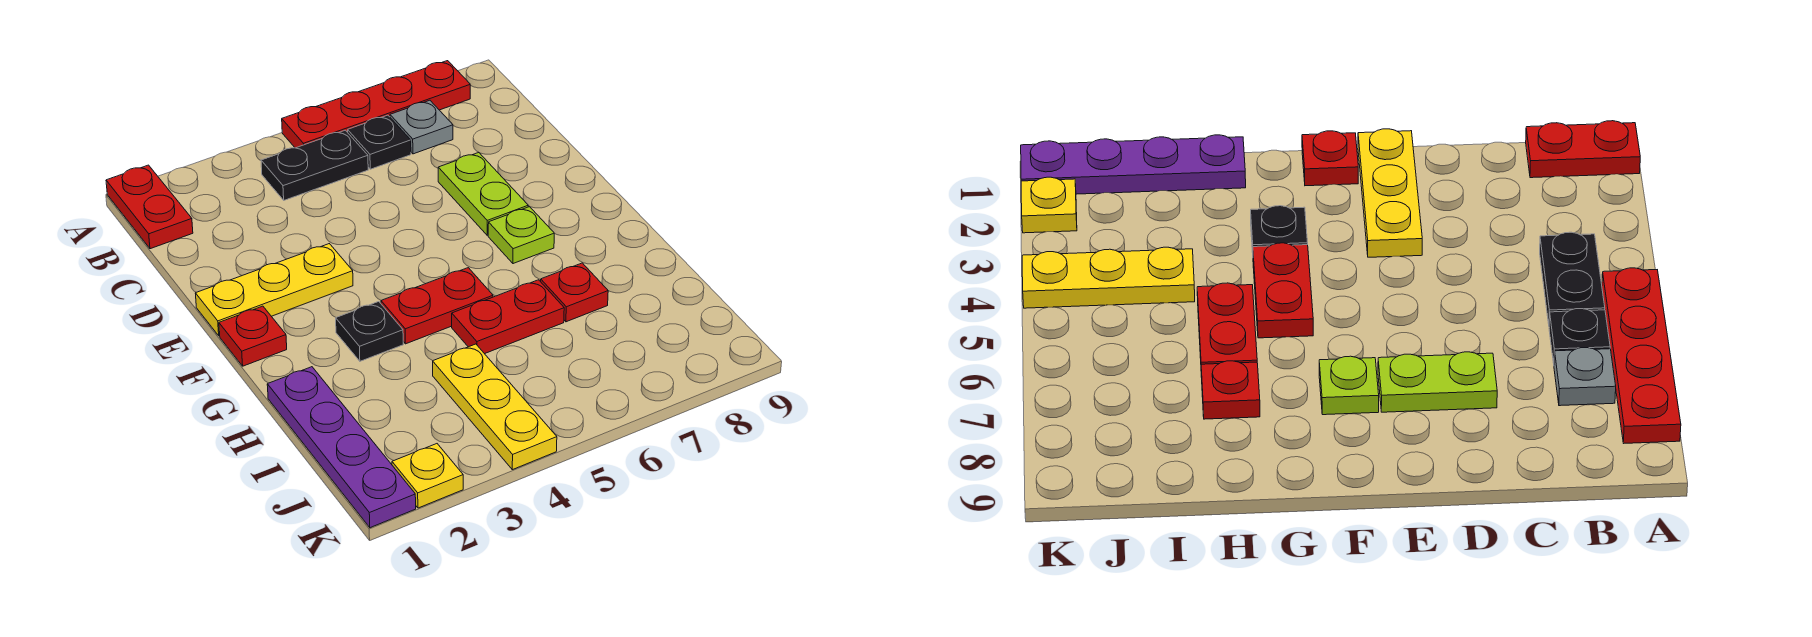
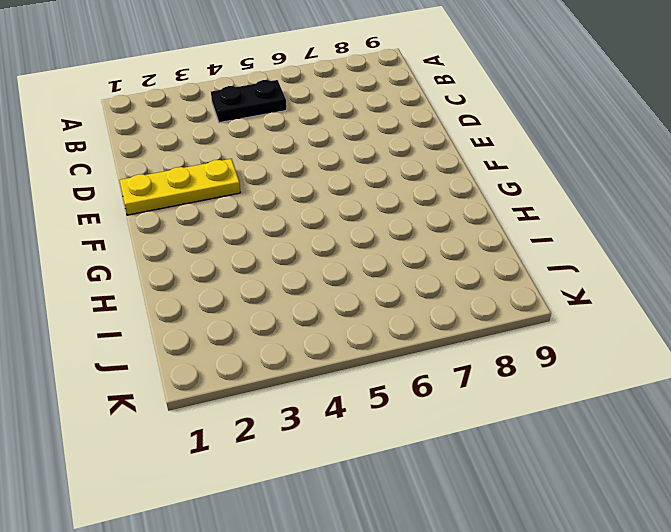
none -> red 1x2 plate [106,165,193,249]
none -> red 1x4 plate [282,61,470,148]
none -> black 1x1 plate [348,115,411,169]

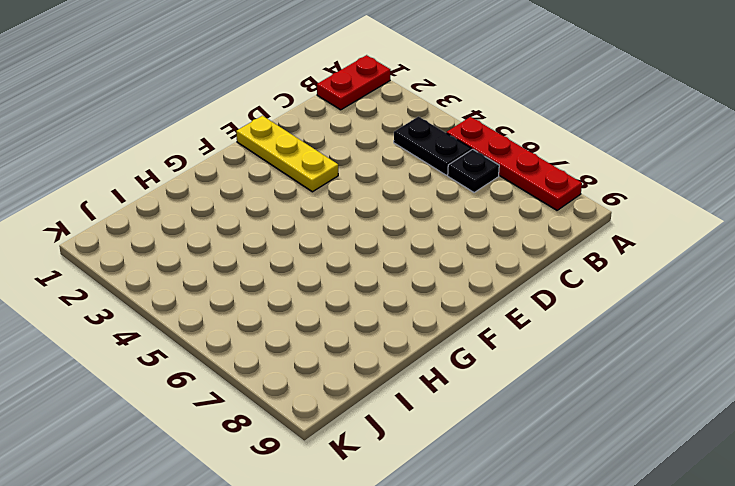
none -> grey 1x1 plate [390,100,453,154]
none -> lime 1x2 plate [438,153,528,235]
none -> red 1x1 plate [219,306,287,366]

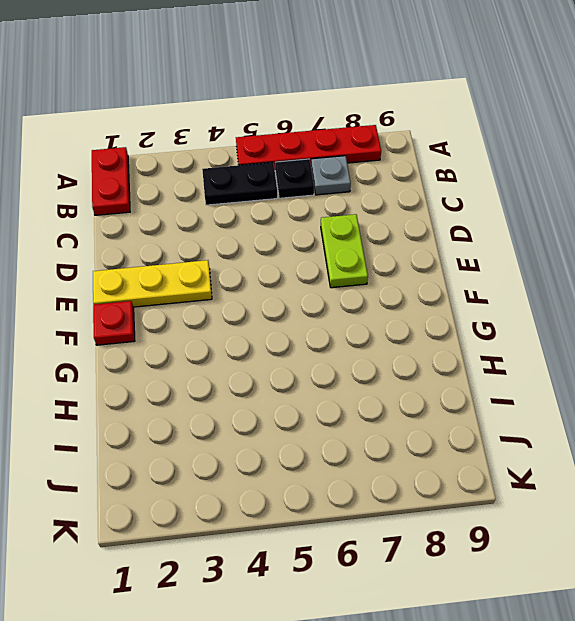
none -> lime 1x1 plate [488,207,554,264]
none -> black 1x1 plate [336,302,403,361]
none -> red 1x2 plate [381,268,493,344]

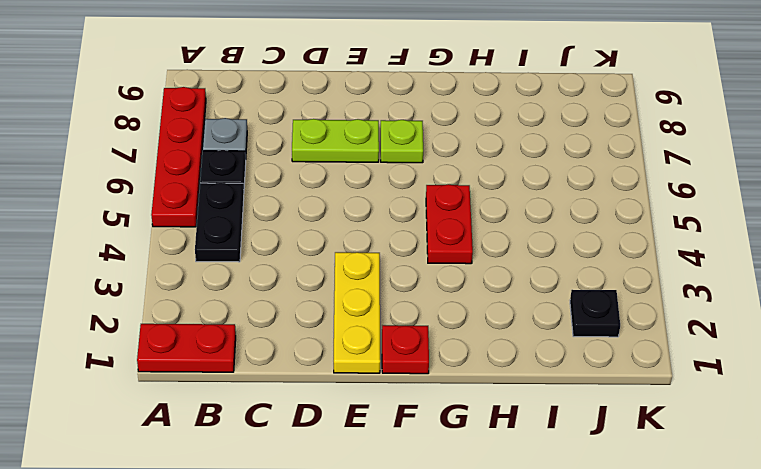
black 1x1 plate [570,290,620,337] -> black 1x1 plate moved to [336,302,403,361]
none -> purple 1x4 plate [267,367,416,528]
none -> red 1x2 plate [452,280,564,354]
none -> red 1x1 plate [541,263,608,322]

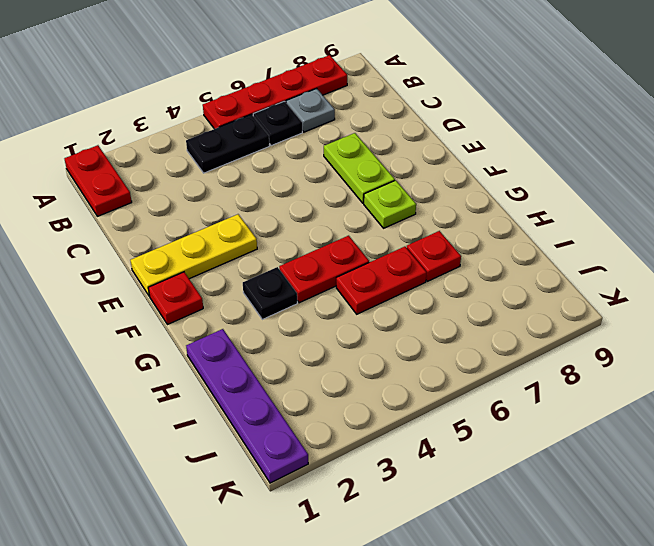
none -> yellow 1x3 plate [433,344,557,470]
none -> yellow 1x1 plate [392,444,463,508]

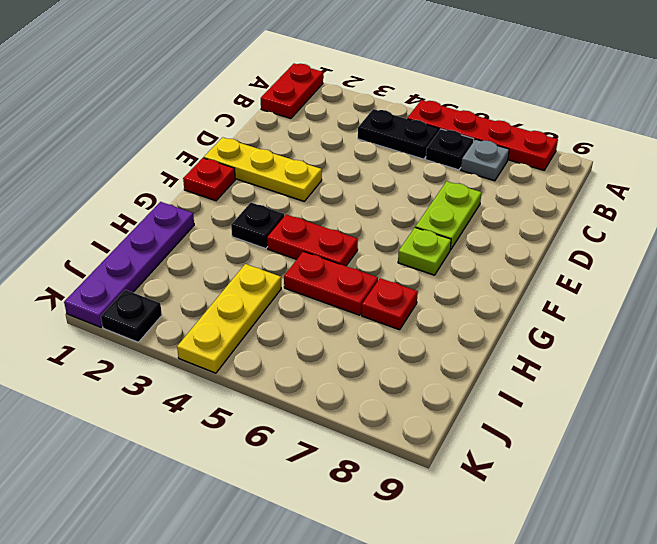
black 1x1 plate [101,290,162,342] -> yellow 1x1 plate [392,444,463,508]

